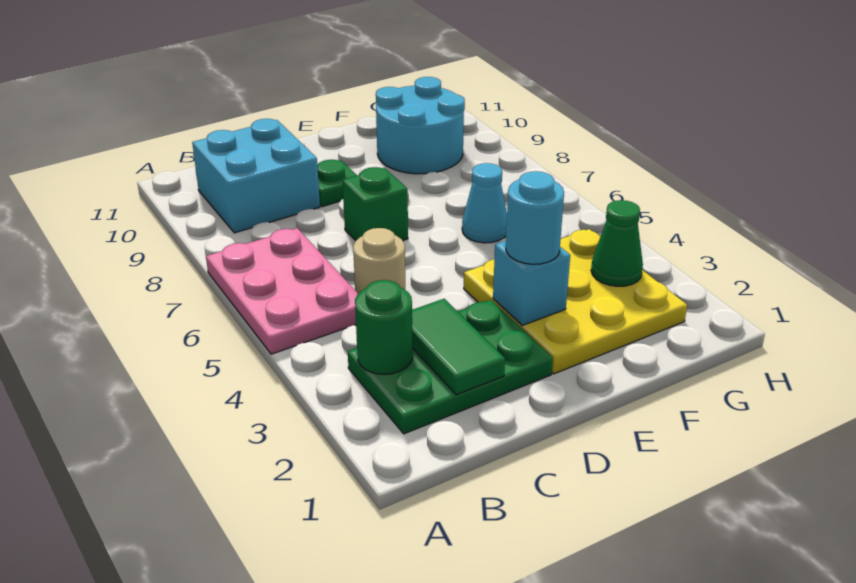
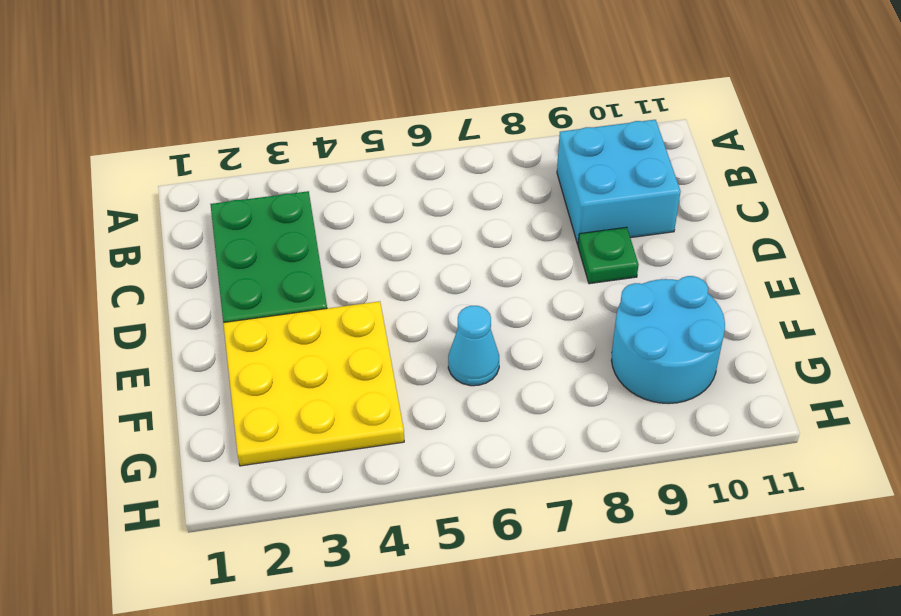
none -> pink 2x3 plate [206,228,358,354]
none -> tan 1x1 round brick [353,228,405,294]
none -> green 1x1 brick [342,167,408,241]

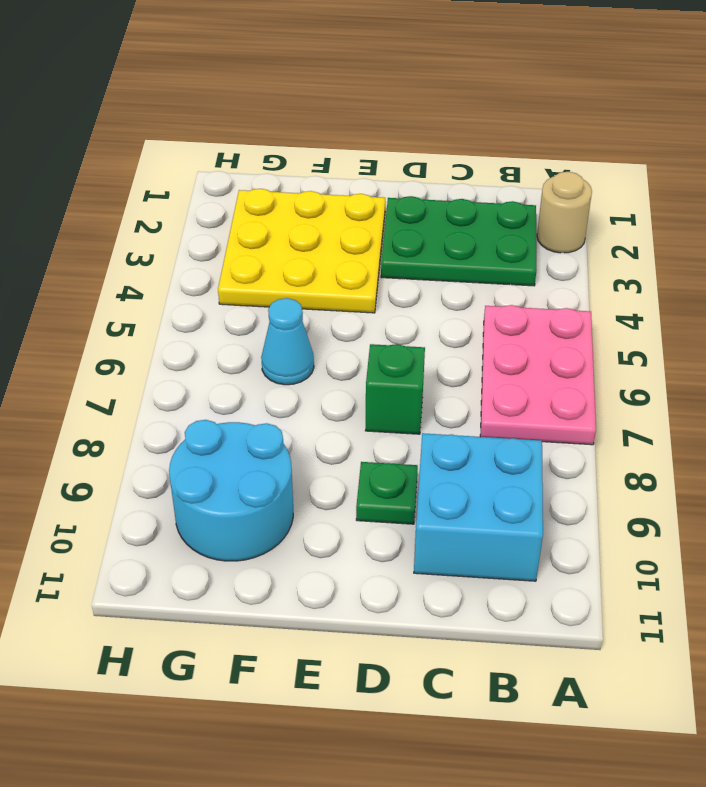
tan 1x1 round brick [537,172,592,253] -> tan 1x1 round brick moved to [353,228,405,294]
none -> green 1x1 round brick [355,280,413,374]
none -> green 1x2 tile [412,299,505,395]
none -> cyan 1x1 brick [493,241,570,325]

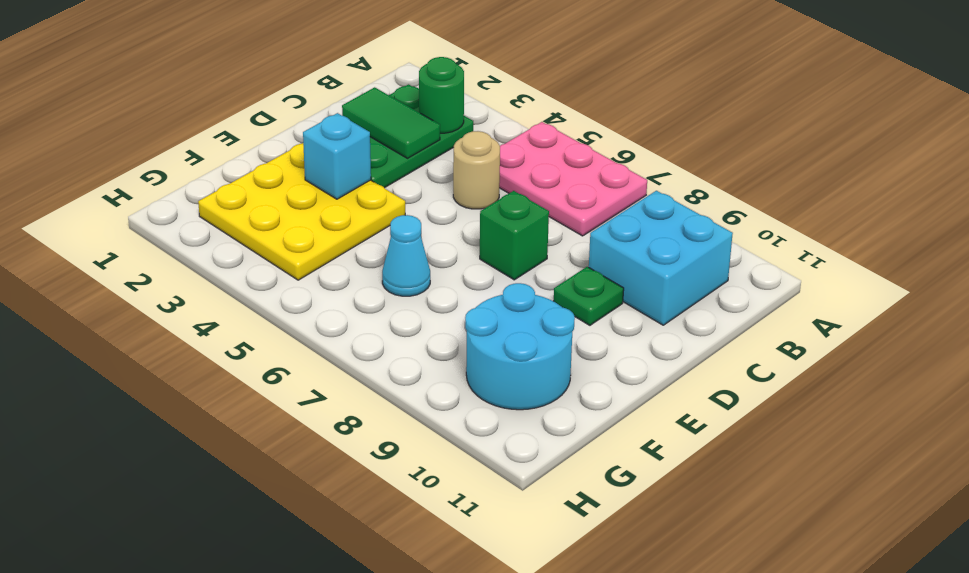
none -> green 1x1 cone [591,200,643,286]
none -> cyan 1x1 round brick [506,171,564,264]

